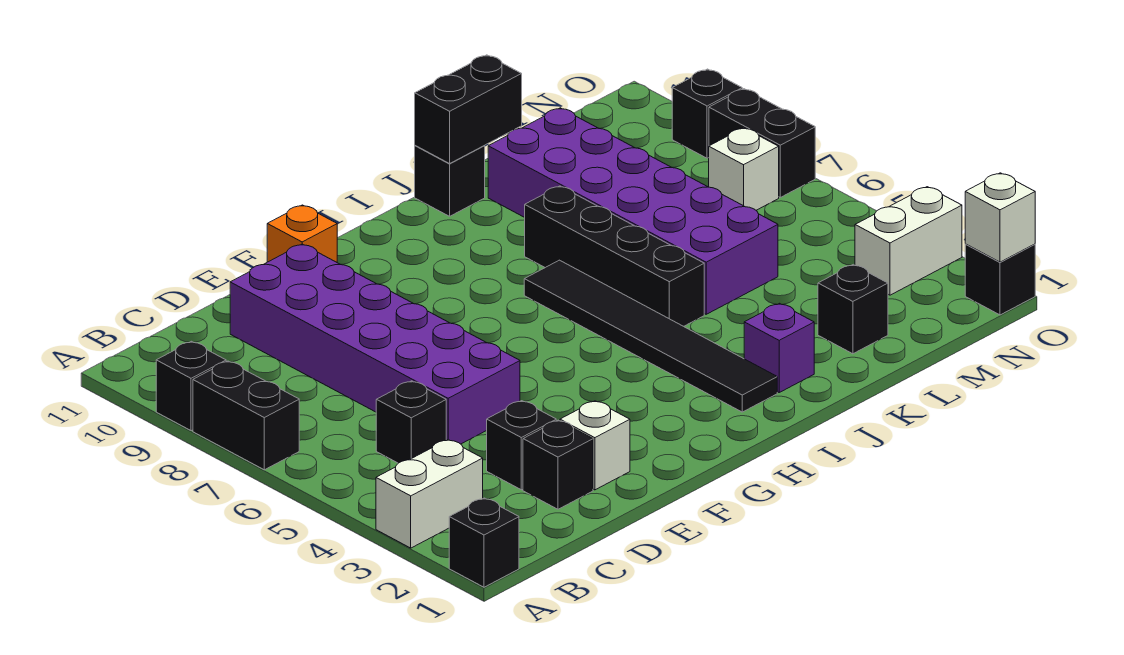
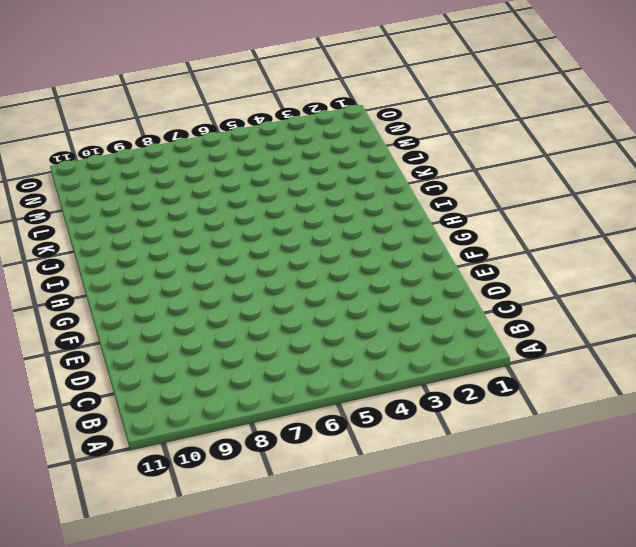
none -> black 1x1 brick [449,498,519,587]
none -> white 1x2 brick [376,440,483,548]
none -> black 1x2 brick [193,361,299,470]

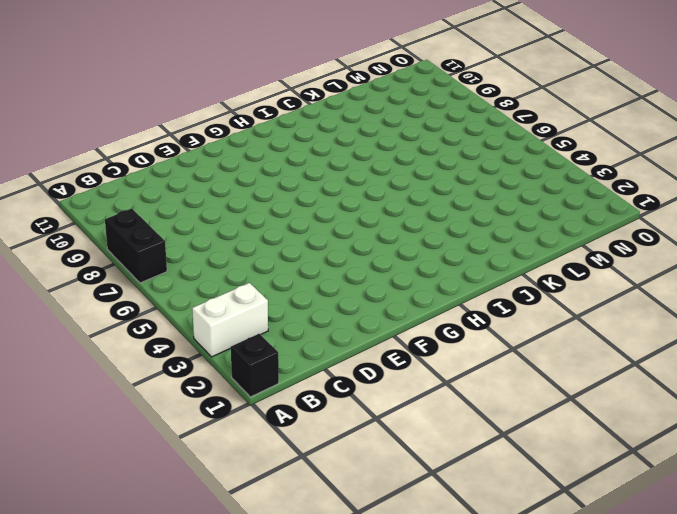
none -> black 1x1 brick [156,341,226,431]
none -> black 1x1 brick [376,381,446,463]
none -> black 1x1 brick [523,420,593,509]

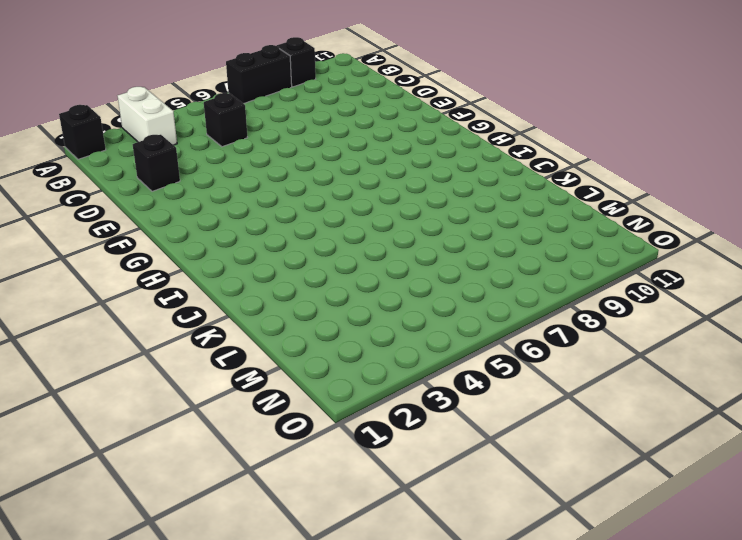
none -> black 1x1 brick [487,401,556,490]
none -> purple 2x6 brick [230,244,520,444]
none -> white 1x1 brick [560,401,630,490]

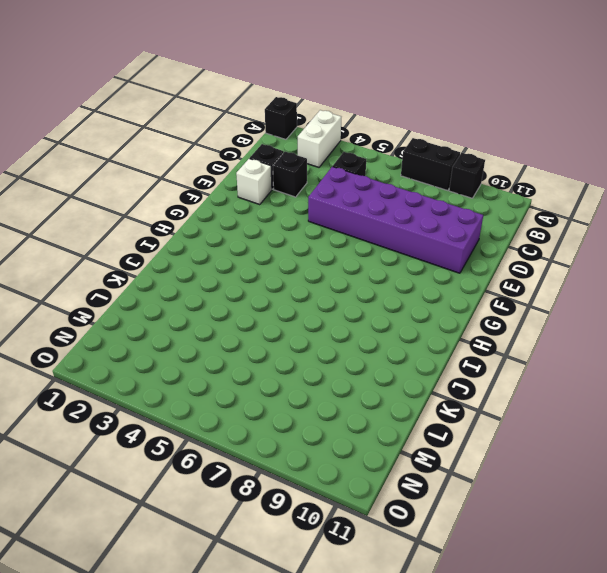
none -> orange 1x1 brick [267,205,337,262]
none -> black 1x6 tile [524,260,777,412]
none -> purple 1x1 brick [744,303,814,392]

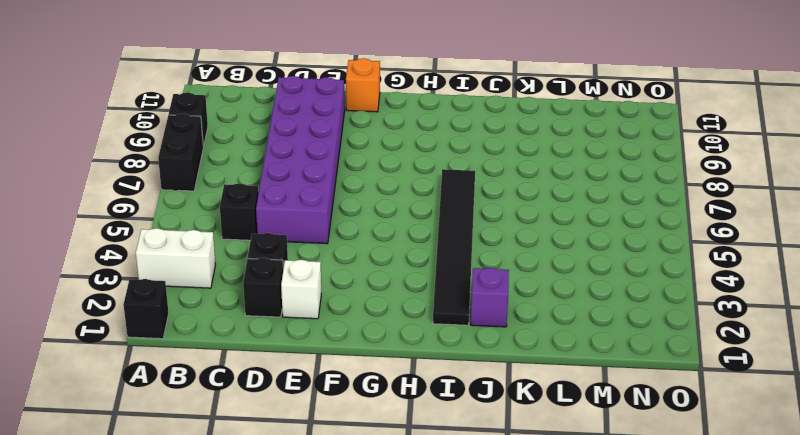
none -> black 1x4 brick [525,186,704,326]
none -> black 1x1 brick [415,146,485,216]
none -> purple 2x6 brick [488,108,778,314]

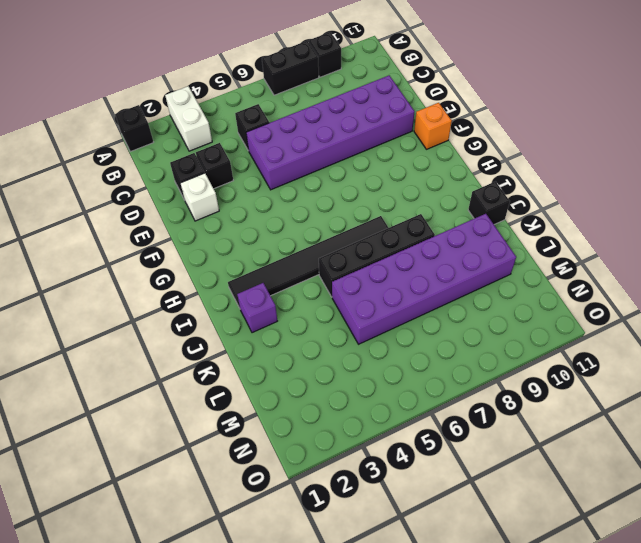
none -> black 1x1 brick [818,265,888,354]
none -> white 1x2 brick [855,187,962,295]
none -> white 1x1 brick [709,128,779,210]

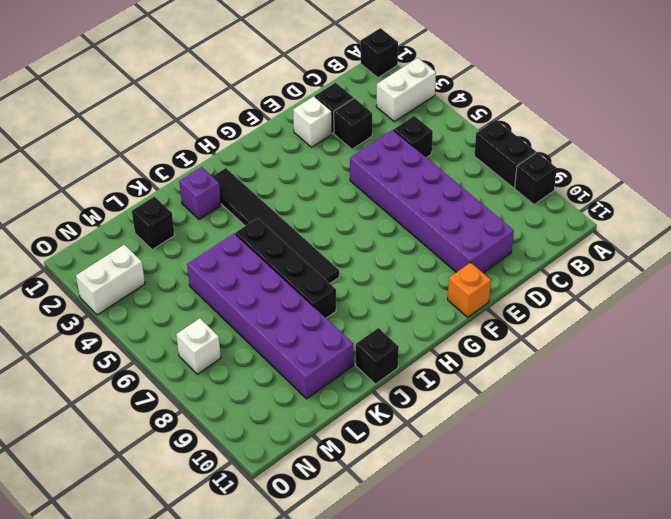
none -> black 1x1 brick [965,244,1035,315]
none -> black 1x2 brick [709,89,815,197]
none -> black 1x1 brick [672,69,742,158]

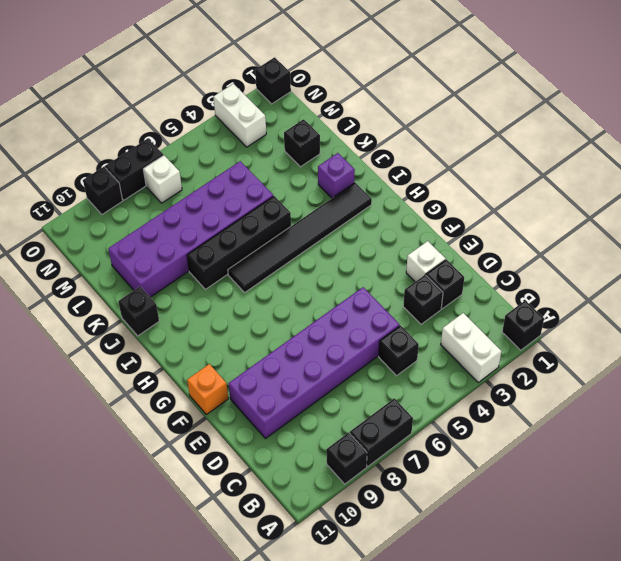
none -> black 1x2 brick [415,55,522,164]
none -> white 1x1 brick [965,173,1035,262]

